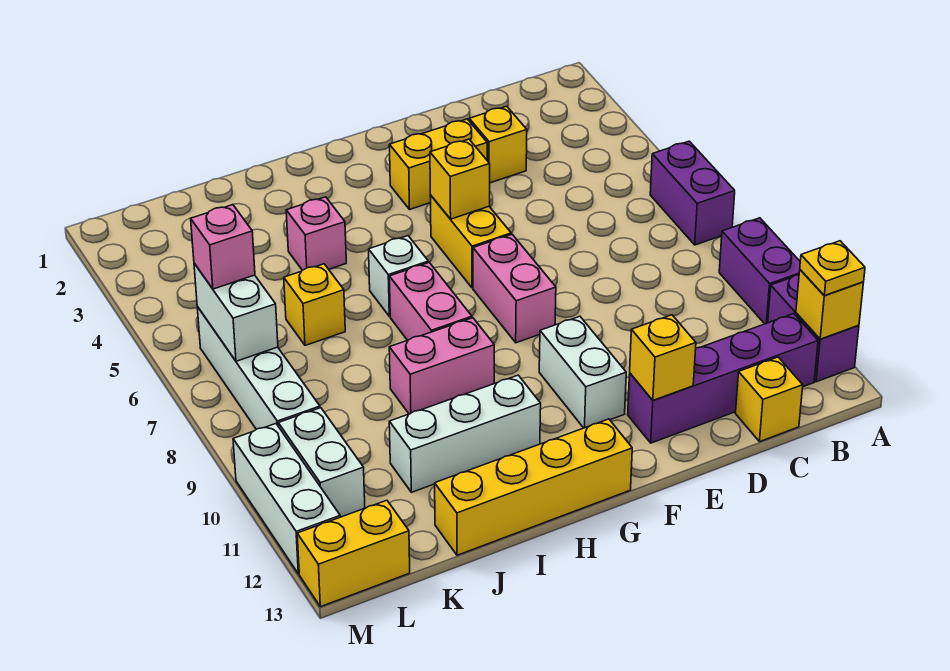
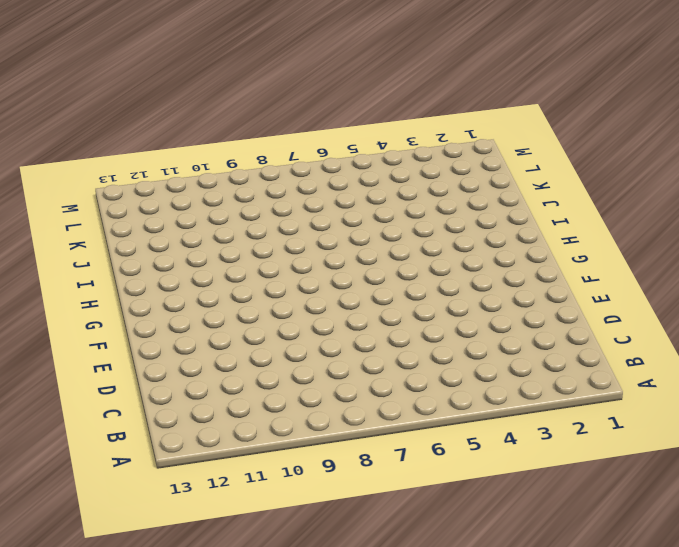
none -> purple 1x2 brick [650,141,735,245]
none -> purple 1x2 brick [719,218,800,324]
none -> purple 1x2 brick [768,275,859,382]

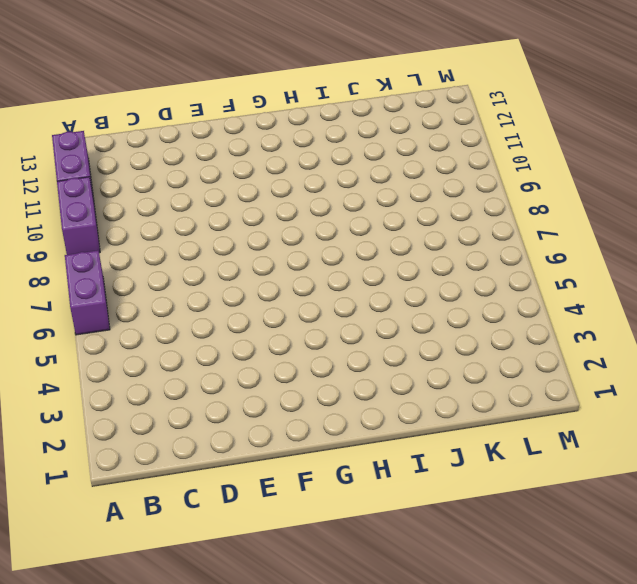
none -> purple 1x4 brick [628,314,818,443]
none -> yellow 1x1 brick [736,357,803,441]
none -> yellow 1x1 brick [469,106,527,183]

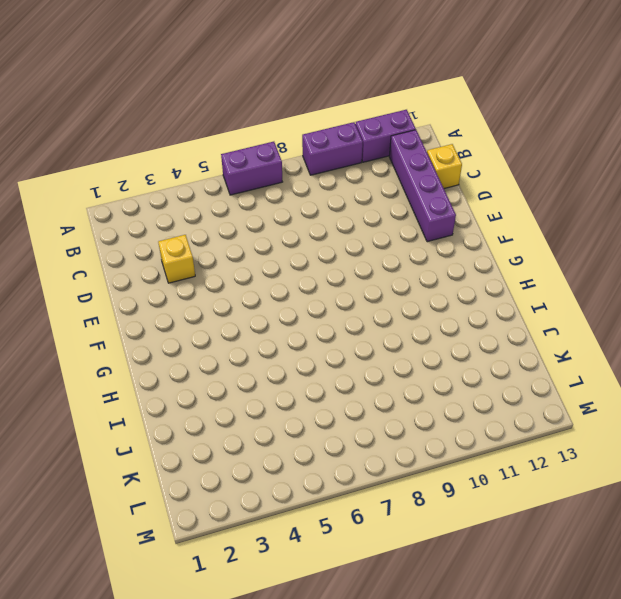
none -> yellow 1x2 brick [389,119,487,209]
none -> yellow 1x2 brick [430,195,511,288]
none -> pink 1x2 brick [473,234,556,343]

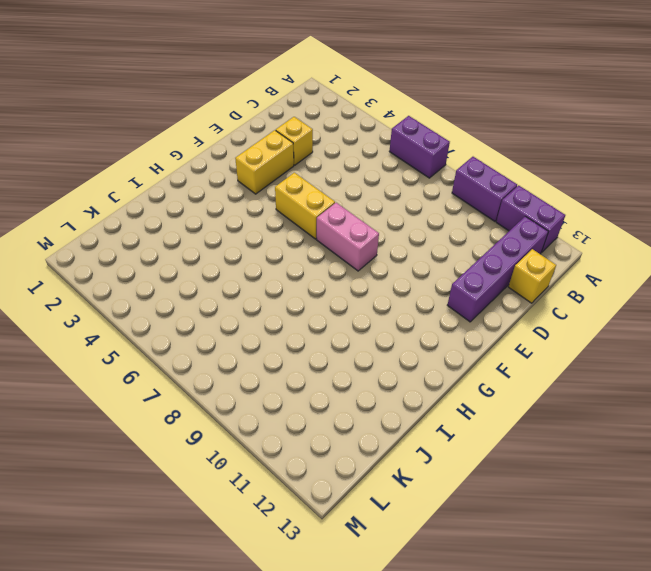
none -> white 1x2 brick [539,316,626,428]
none -> yellow 1x4 brick [435,419,632,555]
none -> white 1x1 brick [369,236,428,316]

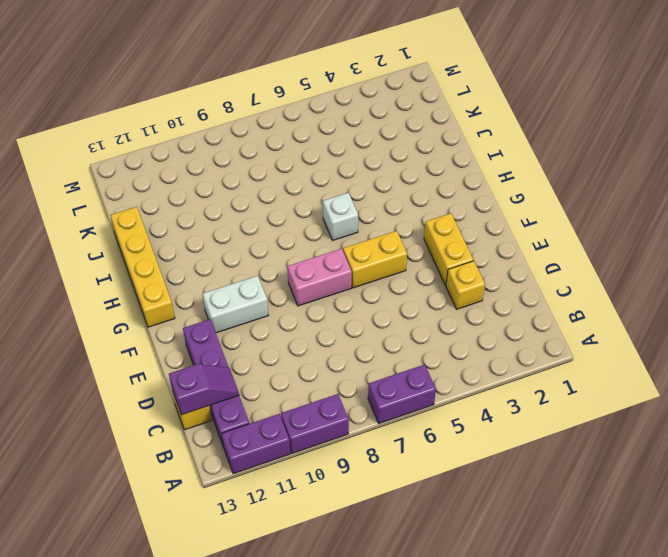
purple 1x2 slope [169,364,239,415] -> none
none -> pink 1x2 brick [389,262,472,340]
none -> pink 1x2 brick [389,318,494,414]
none -> white 1x3 brick [389,375,541,492]

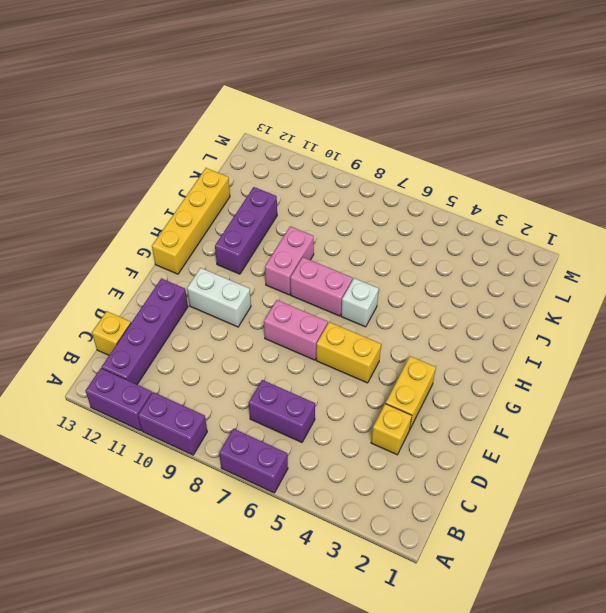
purple 1x2 brick [249,380,315,442] -> none
purple 1x3 brick [215,187,277,274] -> white 1x3 brick [389,375,541,492]
none -> pink 1x1 brick [286,197,346,270]
none -> yellow 1x1 brick [284,264,345,345]
none -> white 1x4 brick [197,307,320,429]

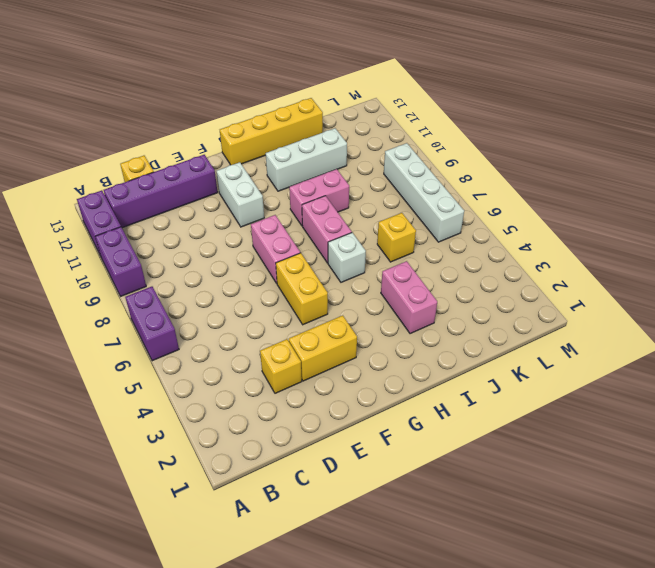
pink 1x2 brick [381,261,437,334] -> pink 1x1 brick [286,197,346,270]
none -> white 1x2 brick [278,408,365,517]
none -> yellow 1x2 brick [297,500,410,607]
none -> white 1x3 brick [233,424,340,574]

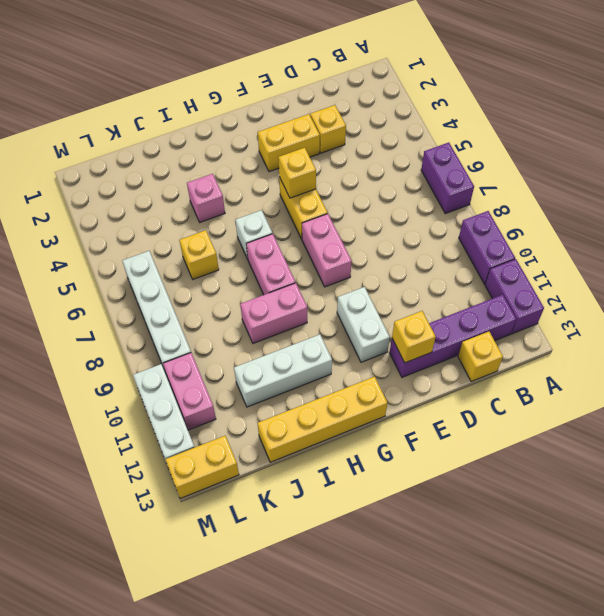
pink 1x2 brick [163,353,216,430] -> white 1x2 brick [278,408,365,517]
none -> yellow 1x1 brick [796,270,864,339]
none -> white 1x2 brick [194,263,278,361]
none -> yellow 1x1 plate [800,241,865,296]

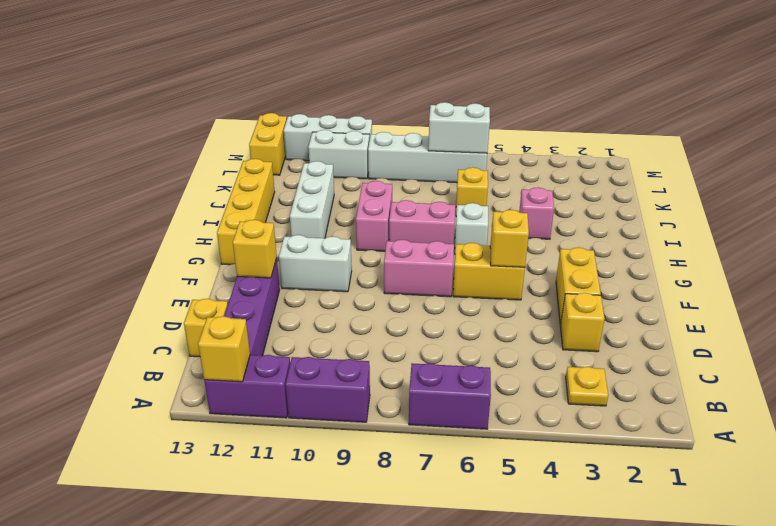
yellow 1x1 plate [566,367,608,406] -> yellow 1x1 plate moved to [800,241,865,296]
none -> pink 1x1 brick [191,205,255,289]

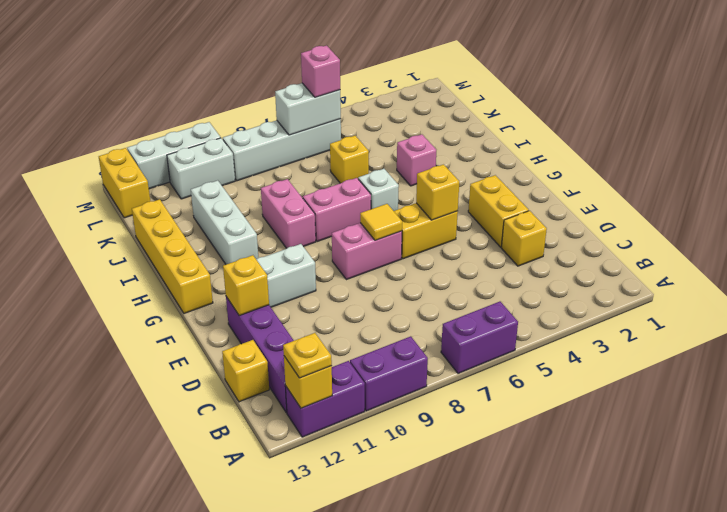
yellow 1x1 tile [360,204,402,240] -> none

